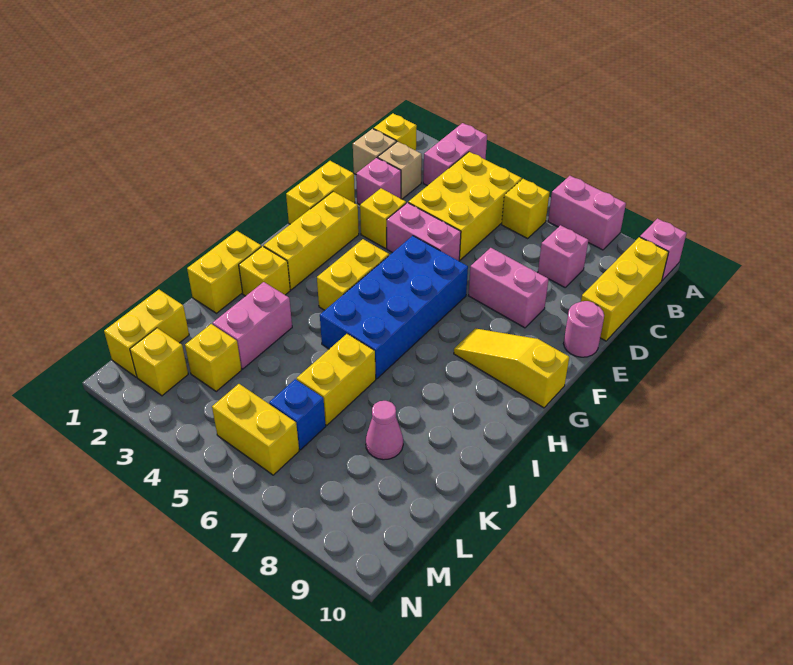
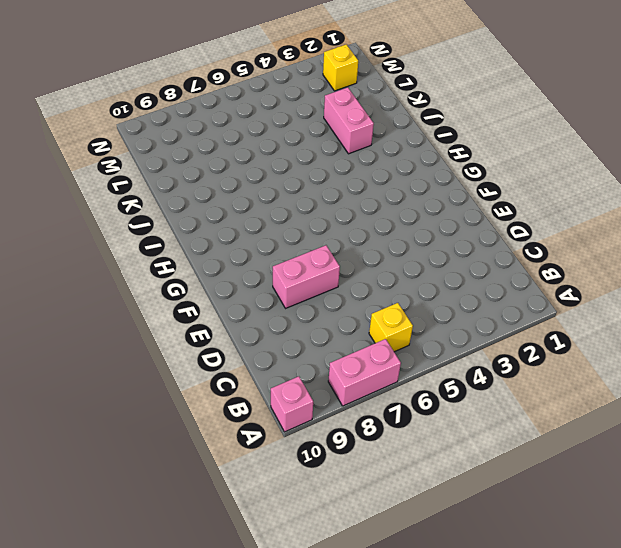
none -> pink 1x2 brick [423,123,487,186]
none -> yellow 1x1 brick [374,113,417,151]
none -> yellow 2x3 brick [408,152,522,260]
none -> yellow 1x3 brick [581,237,669,341]

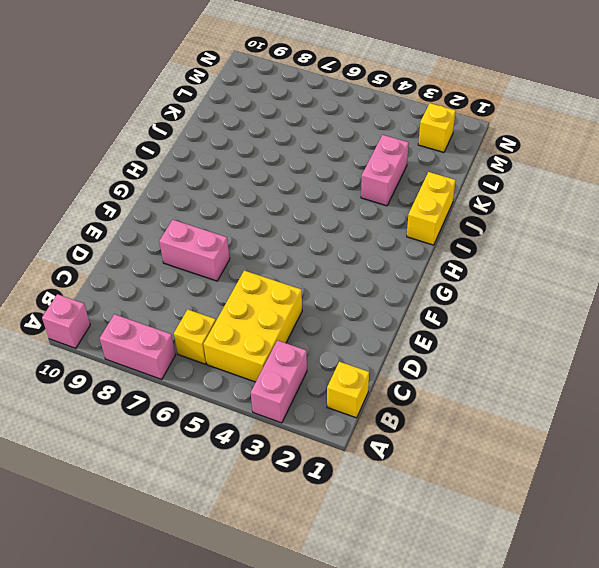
none -> yellow 1x3 brick [581,237,669,341]
none -> tan 1x1 brick [353,129,396,174]
none -> tan 1x1 brick [378,141,422,199]
none -> pink 1x1 brick [538,225,589,287]

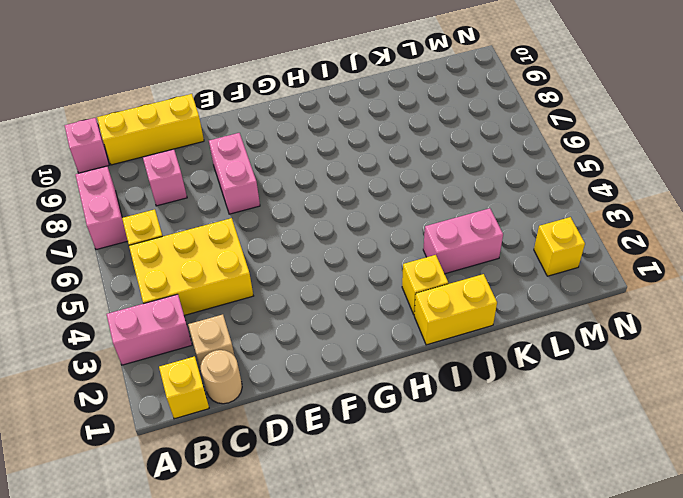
tan 1x1 round brick [201,350,242,404] -> tan 1x1 brick [353,129,396,174]
none -> pink 1x1 brick [356,158,401,205]
none -> yellow 1x2 brick [286,161,355,224]
none -> yellow 1x1 brick [360,188,406,249]
none -> pink 1x2 brick [387,203,461,261]

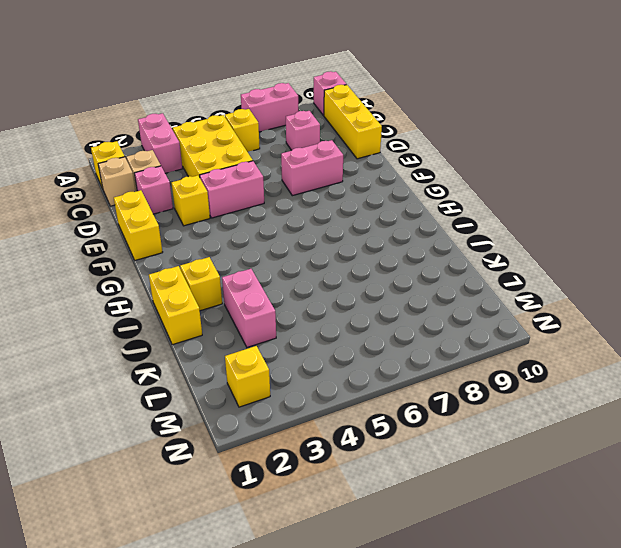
none -> pink 1x1 round brick [564,301,604,357]
none -> yellow 1x3 brick [263,192,359,290]
none -> blue 2x4 brick [320,236,468,379]
none -> yellow 1x2 brick [317,239,389,310]

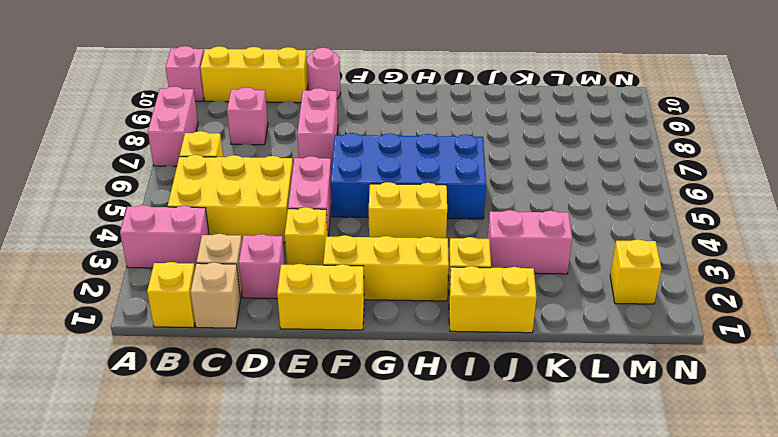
none -> yellow 1x3 slope [454,328,569,408]
none -> yellow 1x2 brick [297,334,376,425]
none -> pink 1x1 cone [366,401,403,460]
none -> yellow 1x2 brick [104,290,189,377]

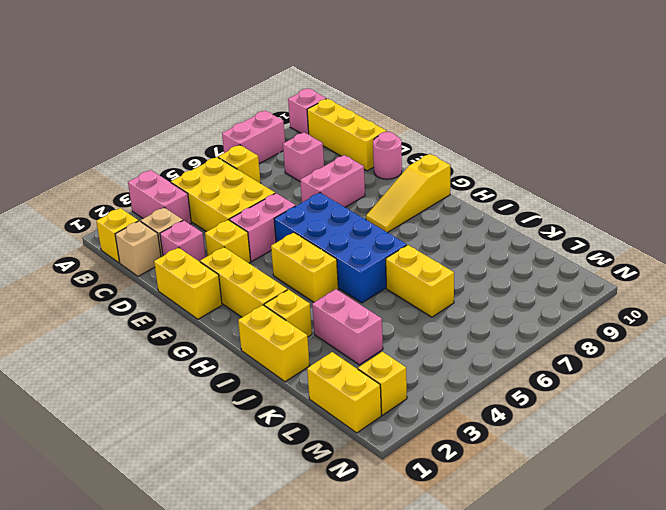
none -> pink 1x1 cone [366,401,403,460]
none -> yellow 1x1 brick [185,324,241,392]
none -> blue 1x1 brick [269,379,326,450]
none -> yellow 1x2 brick [212,384,299,475]

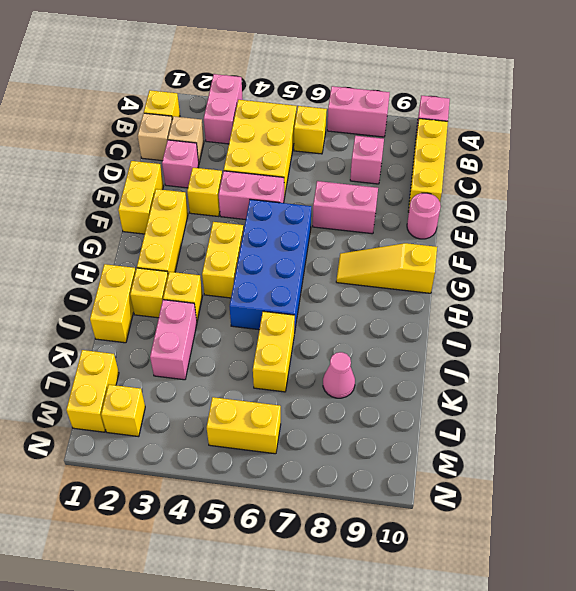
yellow 1x1 brick [163,272,203,321] -> yellow 1x1 brick moved to [185,324,241,392]
none -> blue 1x1 brick [269,379,326,450]

